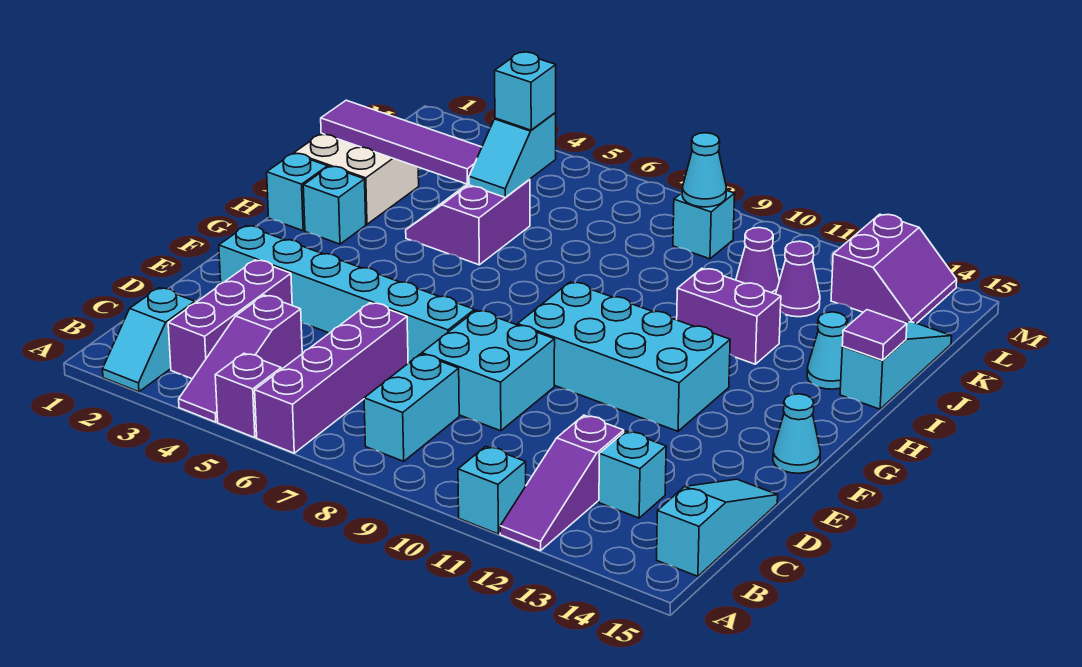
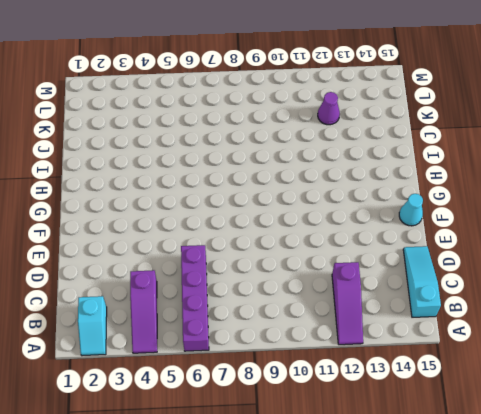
none -> purple 1x1 brick [215,353,281,438]
none -> cyan 1x1 brick [458,446,526,534]
none -> purple 1x3 brick [168,260,292,379]
none -> cyan 1x2 brick [364,354,459,461]

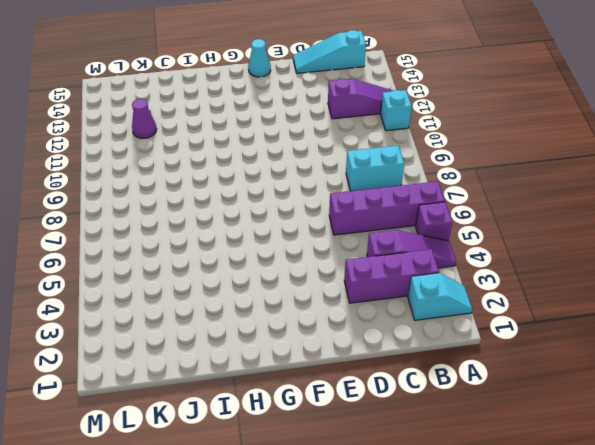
none -> cyan 1x1 brick [599,431,666,518]
none -> cyan 2x2 brick [422,310,555,431]
none -> cyan 1x6 brick [219,226,474,363]
none -> cyan 2x4 brick [518,282,730,431]

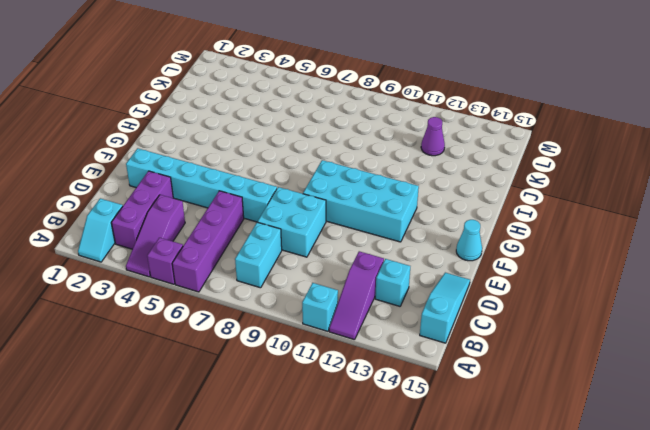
none -> cyan 1x1 brick [267,154,328,231]
none -> cyan 1x1 brick [303,167,366,244]
none -> white 2x2 brick [294,133,419,224]
none -> purple 2x2 slope [406,179,530,265]

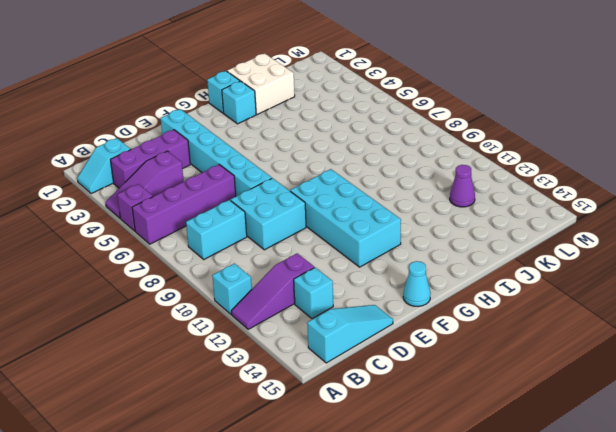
none -> purple 2x2 slope [406,179,530,265]
none -> purple 1x2 brick [677,268,781,364]
none -> cyan 1x1 cone [807,312,847,389]
none -> cyan 1x3 slope [840,322,952,409]

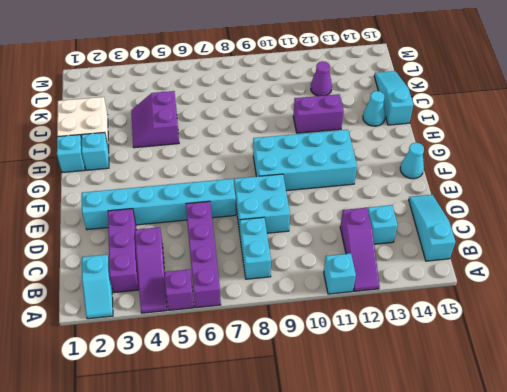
none -> purple 1x1 cone [736,228,779,294]
none -> cyan 1x1 brick [673,190,735,259]
none -> purple 2x2 slope [831,214,957,323]
none -> purple 1x1 tile [842,310,907,360]

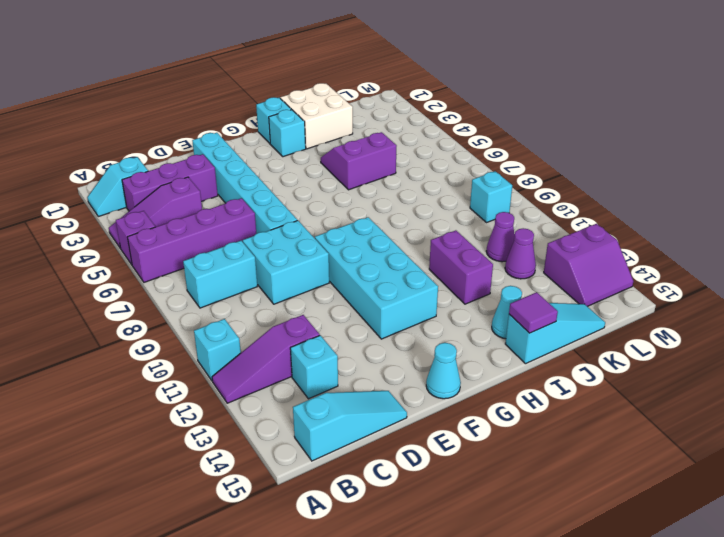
none -> purple 1x4 tile [321,100,482,184]
none -> cyan 1x2 slope [469,113,556,197]
none -> cyan 1x1 cone [682,133,726,207]
none -> cyan 1x1 brick [495,52,556,130]

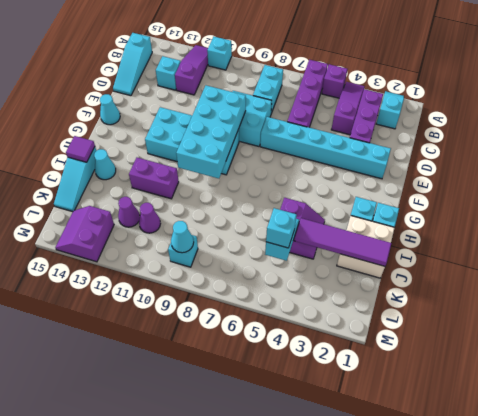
cyan 2x4 brick [176,85,246,178] -> none

